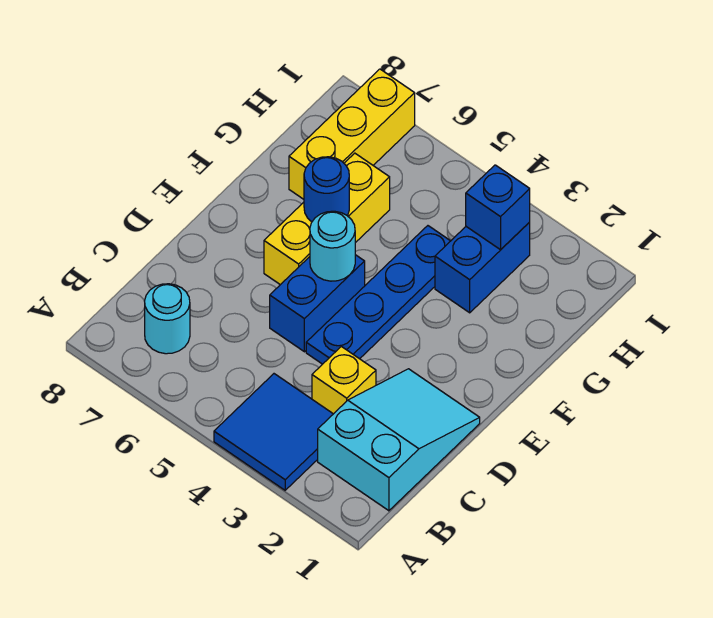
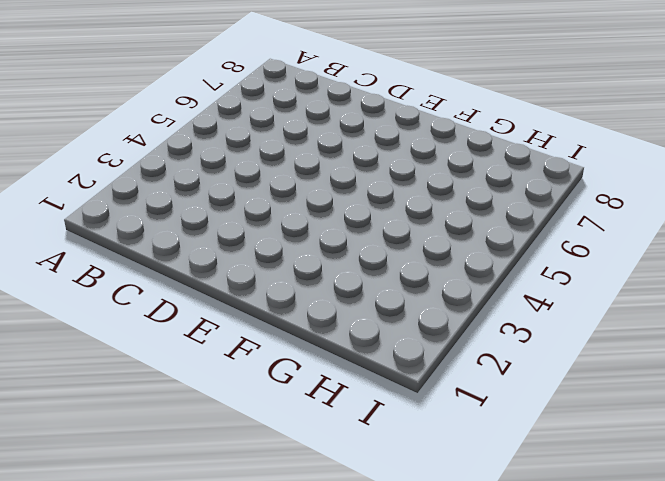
none -> blue 2x2 tile [214,374,333,490]
none -> cyan 2x3 slope [318,369,480,511]
none -> cyan 1x1 round brick [145,284,190,354]

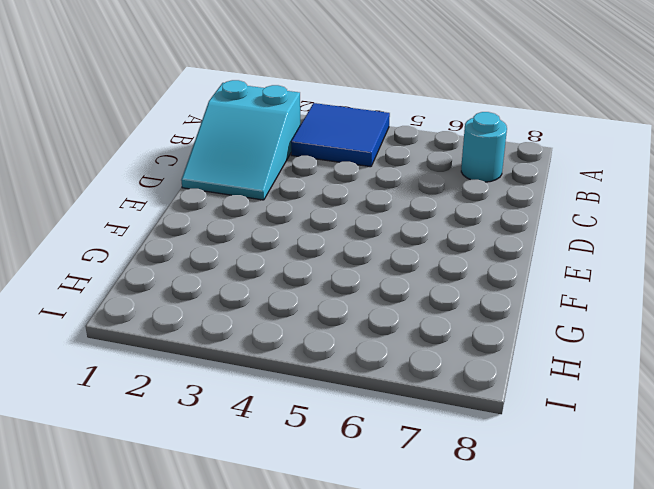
none -> yellow 1x1 brick [312,346,376,414]
none -> blue 1x4 plate [306,226,450,364]
none -> blue 1x2 brick [270,255,365,352]

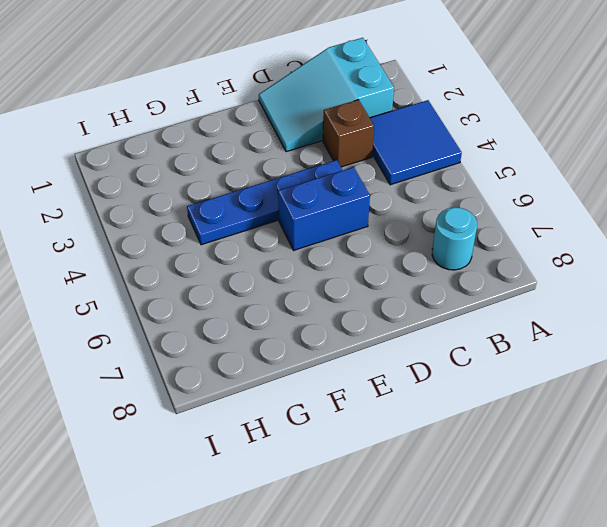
brown 1x1 brick [323,100,374,167] -> yellow 1x1 brick [312,346,376,414]
none -> yellow 1x3 brick [264,153,390,285]
none -> blue 1x2 brick [435,222,530,313]
none -> yellow 1x3 brick [289,69,415,199]

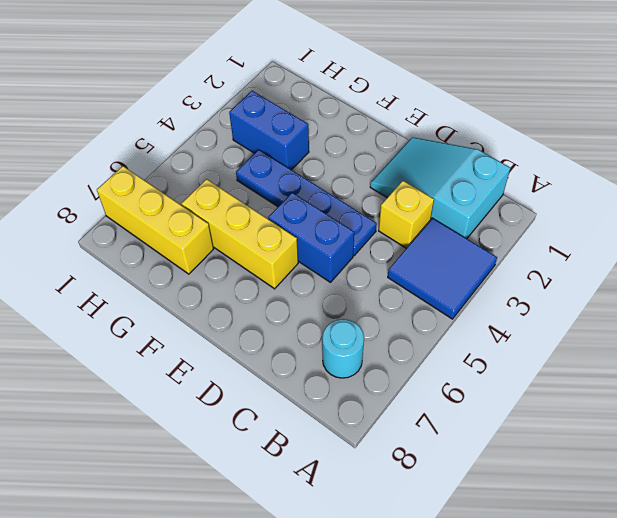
none -> cyan 1x1 round brick [310,211,355,281]
none -> blue 1x1 round brick [304,157,349,222]
none -> blue 1x1 brick [466,165,530,250]

